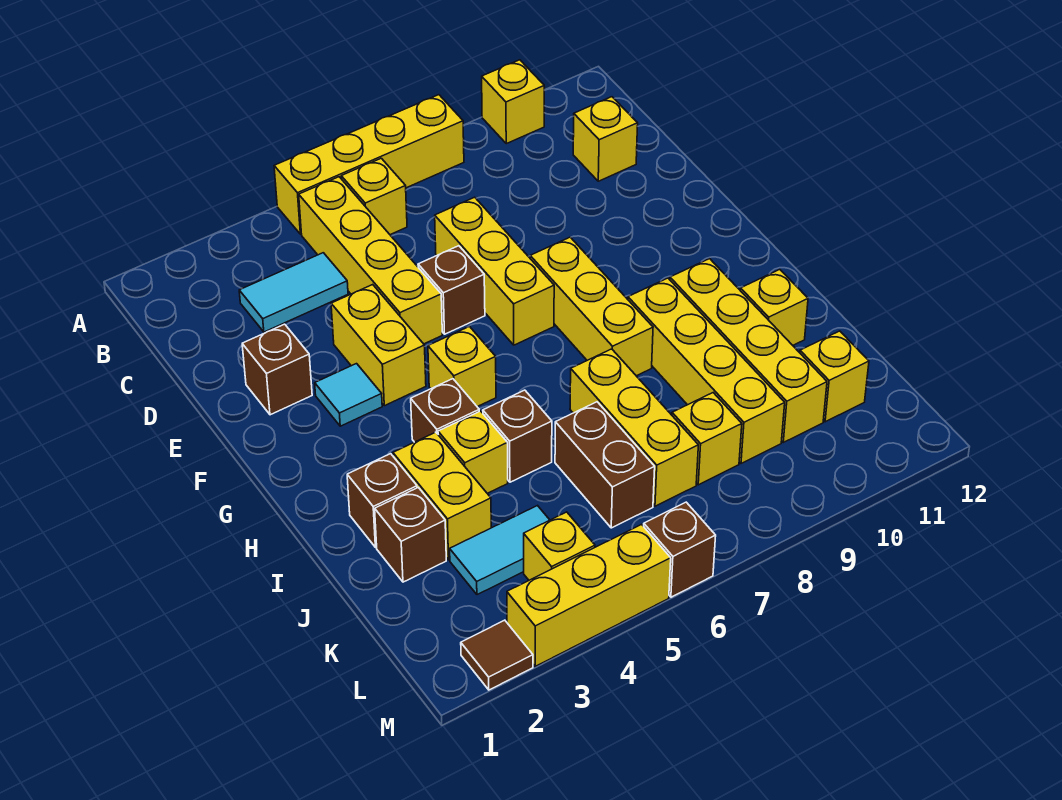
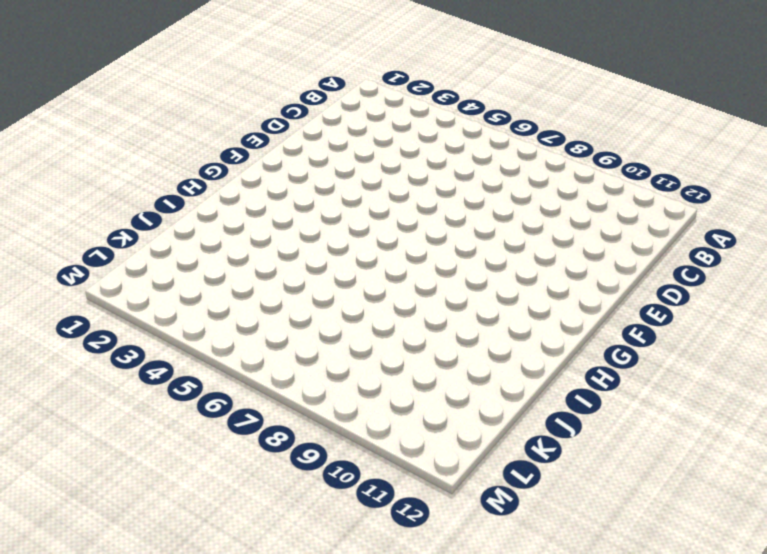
none -> yellow 1x4 brick [274,95,464,234]
none -> yellow 1x1 brick [482,60,544,144]
none -> yellow 1x4 brick [299,177,442,344]
none -> yellow 1x1 brick [341,158,407,235]

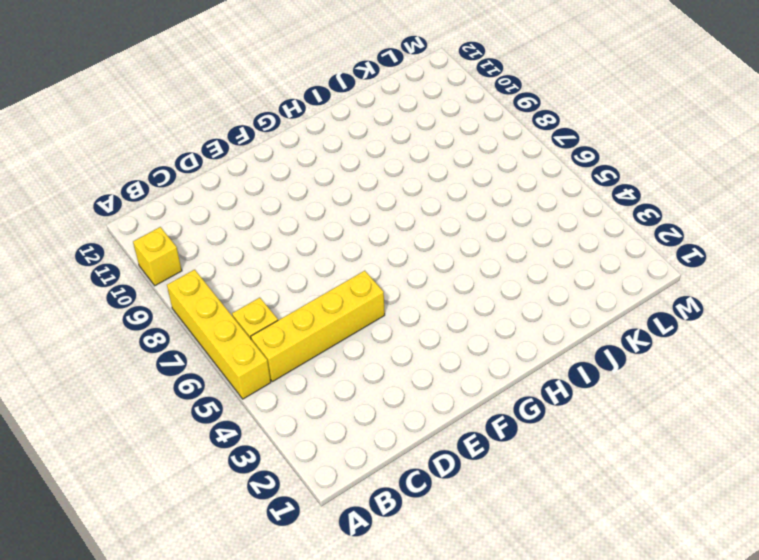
none -> cyan 1x2 tile [239,253,348,332]
none -> yellow 1x1 brick [573,97,638,181]
none -> yellow 1x3 brick [435,197,554,345]
none -> brown 1x1 brick [242,324,312,415]

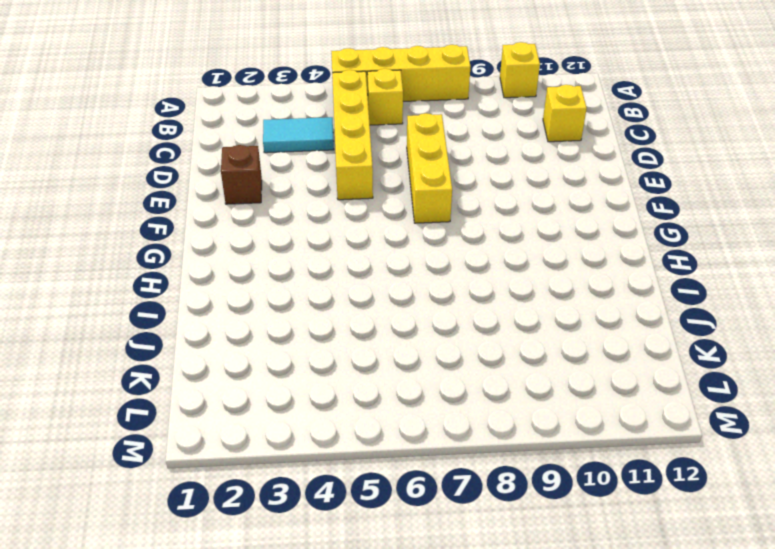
none -> yellow 1x2 brick [331,285,426,406]
none -> brown 1x1 brick [418,246,485,334]
none -> cyan 1x1 tile [315,364,382,426]
none -> yellow 1x3 brick [530,237,653,376]

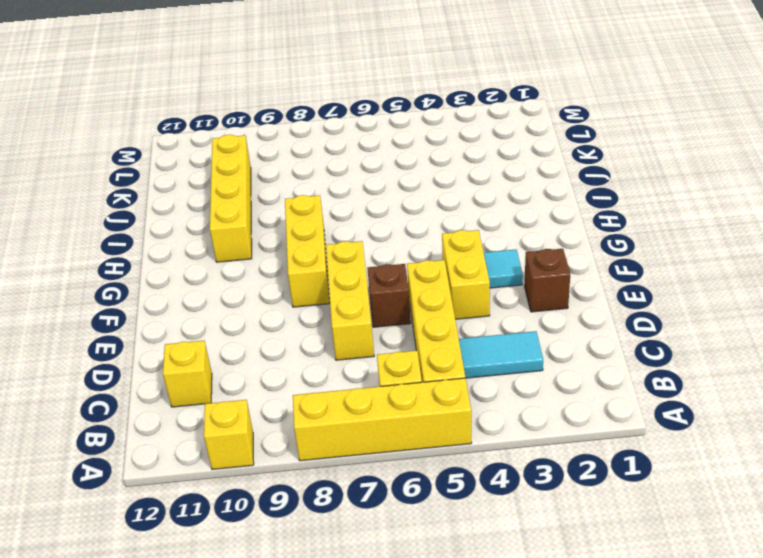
none -> yellow 1x1 brick [428,327,496,407]
none -> brown 1x1 brick [411,379,479,442]
none -> yellow 1x4 brick [628,278,785,464]
none -> brown 1x1 brick [347,454,417,548]

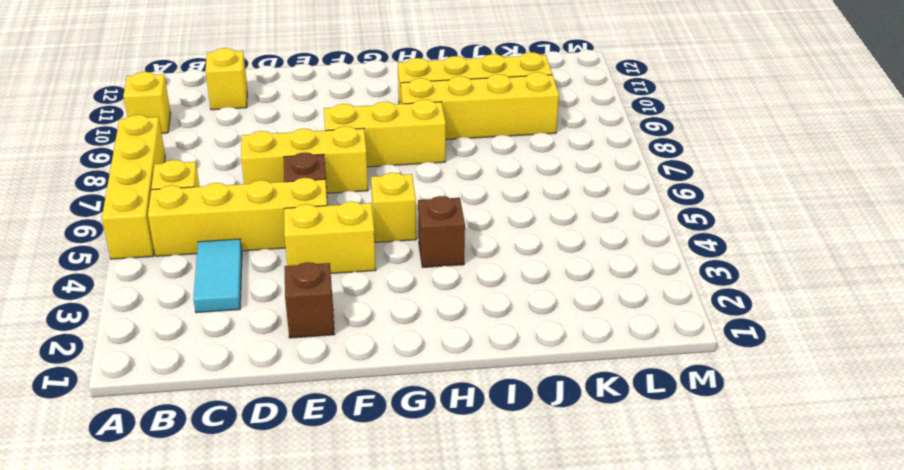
none -> cyan 1x1 tile [315,364,382,426]
none -> brown 1x1 brick [347,454,417,548]
none -> yellow 1x2 brick [393,432,491,560]
none -> yellow 1x1 brick [438,411,508,493]

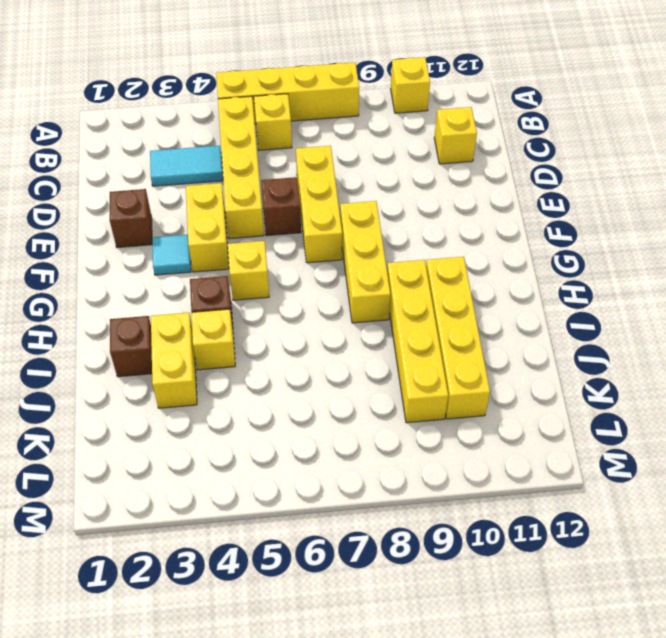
none -> brown 1x1 brick [483,390,552,482]
none -> yellow 1x3 brick [570,349,698,506]
none -> yellow 1x1 brick [740,270,808,345]
none -> brown 1x1 brick [375,488,446,582]

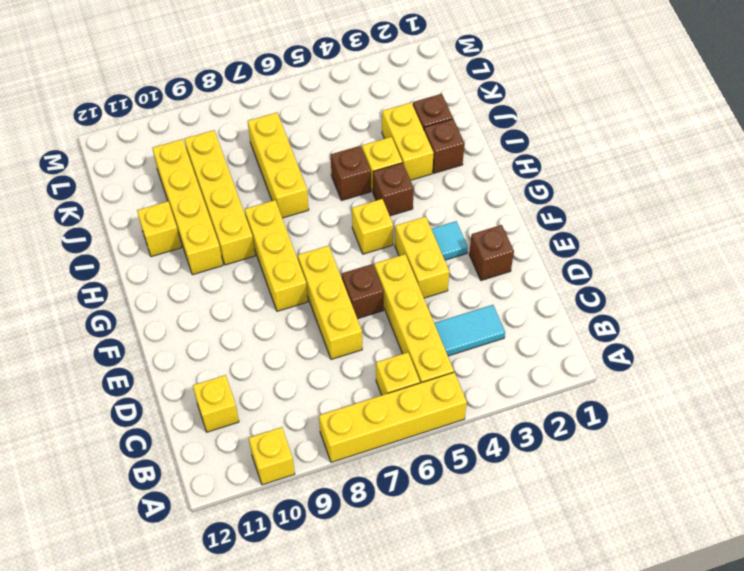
none -> brown 1x2 brick [555,402,655,528]
none -> cyan 1x2 tile [450,506,549,595]
none -> yellow 1x1 brick [672,393,742,485]
none -> yellow 1x1 brick [800,331,869,422]

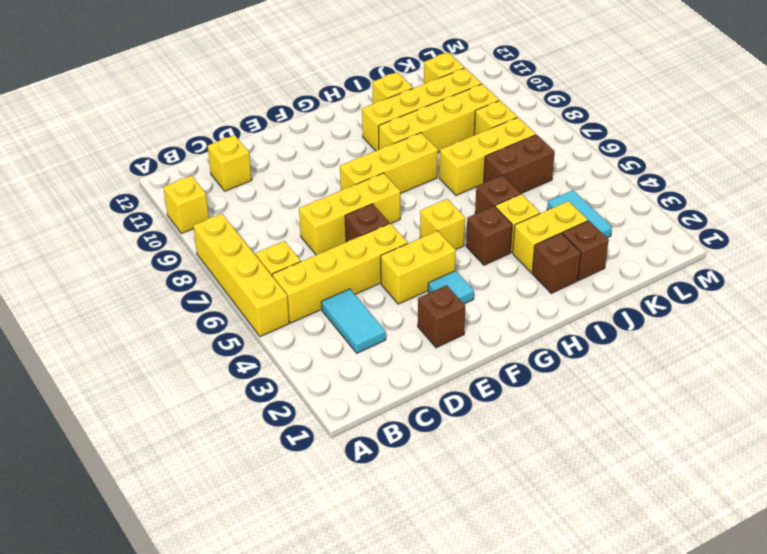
none -> yellow 1x1 brick [524,512,595,580]
none -> brown 1x1 tile [461,620,533,690]
none -> yellow 1x3 brick [507,524,671,666]
none -> brown 1x1 brick [644,502,716,597]

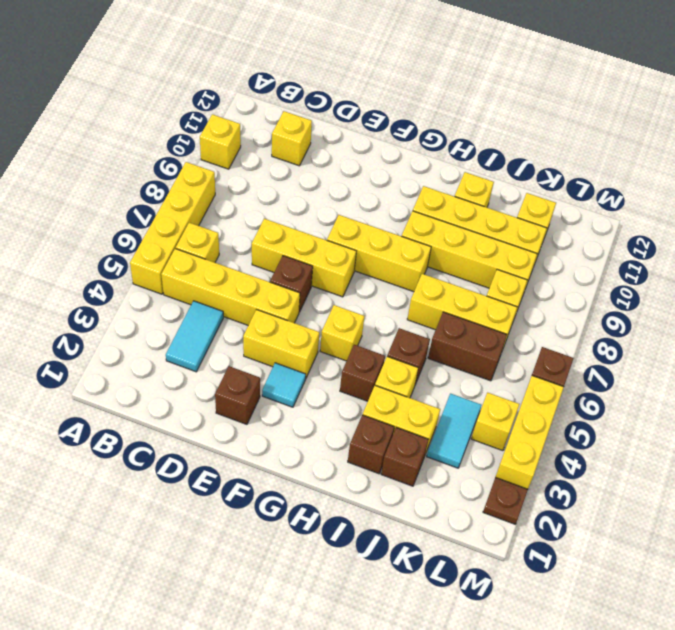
brown 1x1 plate [483,477,528,524] -> brown 1x1 tile [461,620,533,690]

